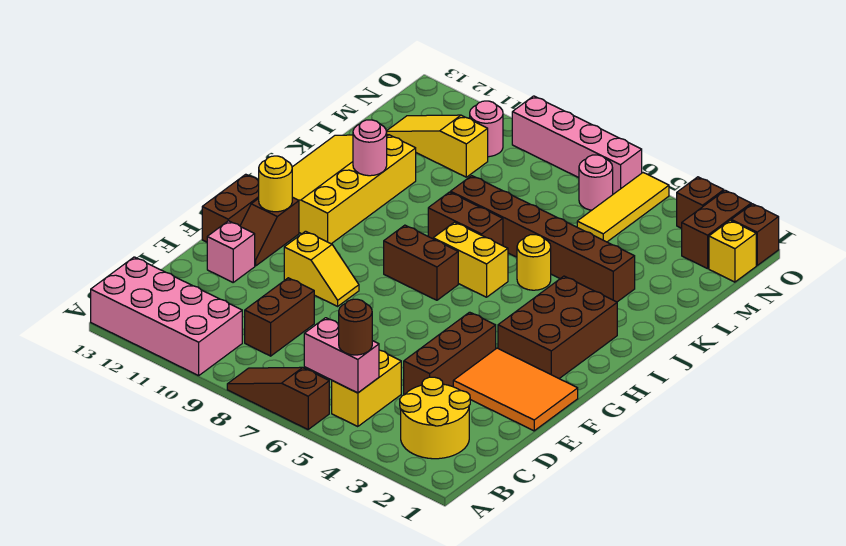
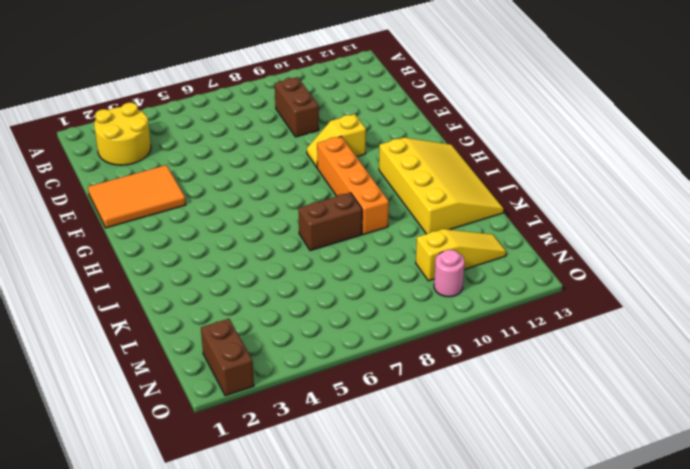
orange 1x4 brick [317,136,389,234] -> none
none -> brown 1x3 slope [227,367,329,429]
none -> pink 2x4 brick [91,257,242,376]
none -> yellow 1x2 brick [332,350,401,427]
none -> brown 1x3 brick [404,312,496,395]

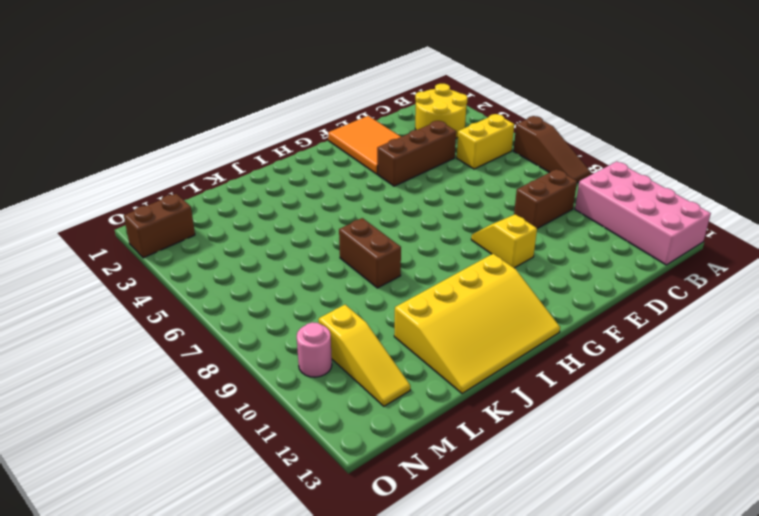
none -> pink 1x1 brick [207,221,255,282]
none -> brown 1x2 slope [240,197,299,266]
none -> brown 1x2 brick [202,174,259,242]
none -> brown 2x3 brick [498,276,617,379]

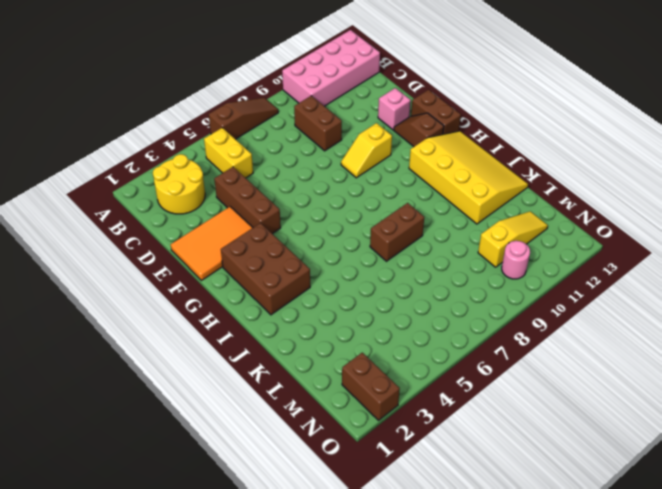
none -> brown 1x2 brick [384,225,458,300]
none -> yellow 1x2 brick [433,222,508,297]
none -> yellow 1x1 round brick [517,235,551,290]
none -> brown 1x6 brick [451,176,635,302]

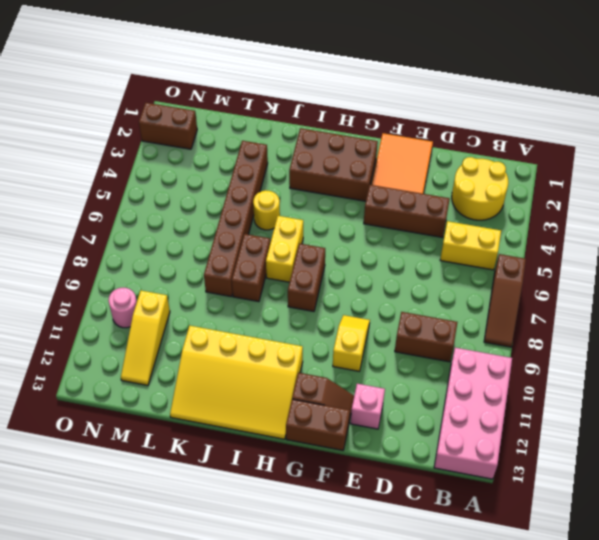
none -> yellow 1x3 tile [577,173,669,242]
none -> yellow 1x1 brick [709,220,756,282]
none -> pink 1x1 round brick [579,155,613,210]
none -> brown 1x1 brick [731,204,779,265]

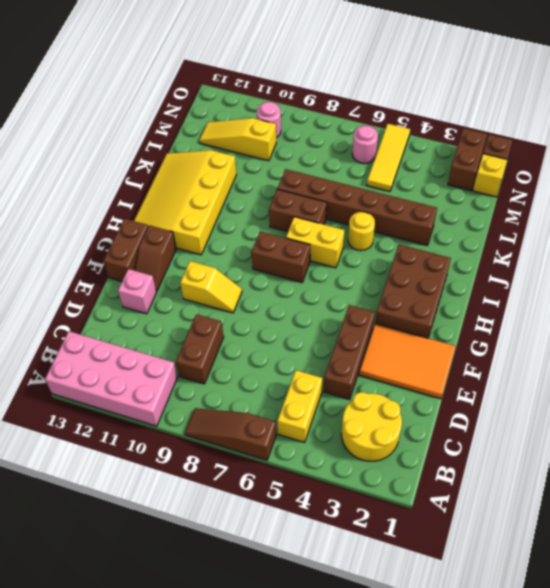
none -> brown 1x1 brick [677,177,724,228]
none -> pink 1x4 brick [512,96,642,194]
none -> pink 1x2 brick [304,318,379,393]
none -> yellow 1x1 round brick [259,156,292,212]

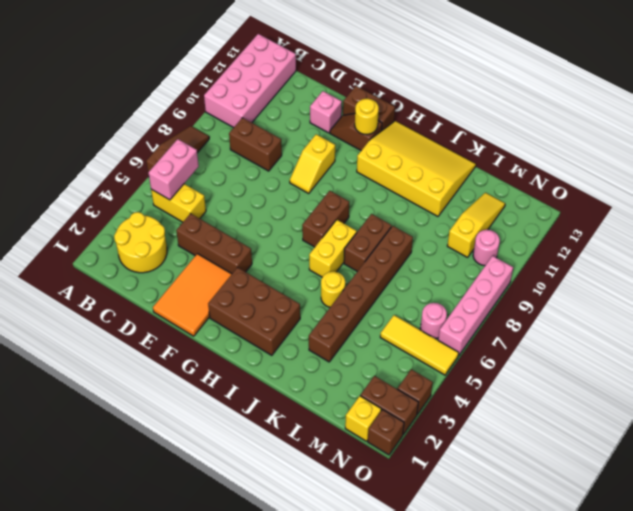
none -> pink 1x1 round brick [353,120,387,176]
none -> brown 1x1 round brick [339,299,372,355]

